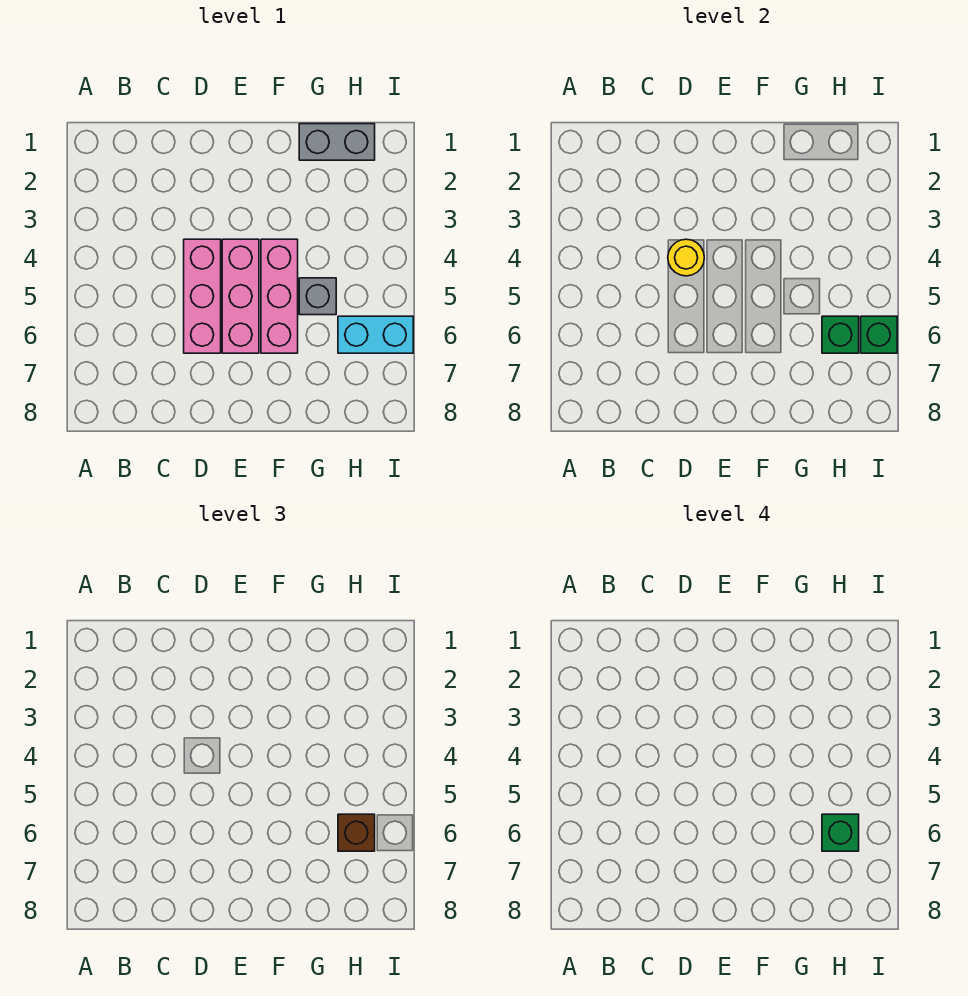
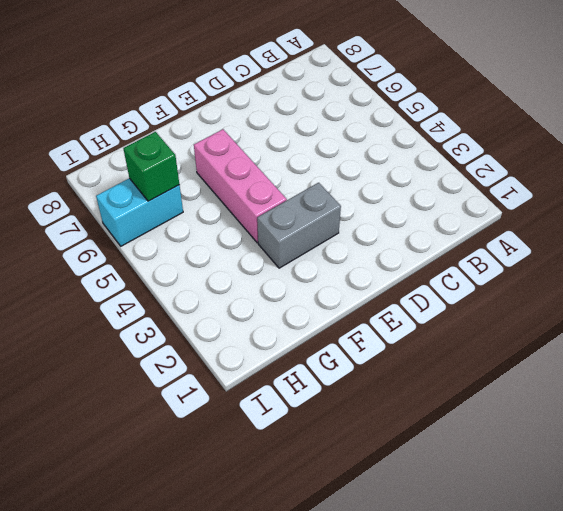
grey 1x2 brick [257,183,341,268] -> grey 1x2 brick moved to [299,124,375,160]
none -> pink 1x3 brick [184,239,221,353]
none -> pink 1x3 brick [222,239,259,353]

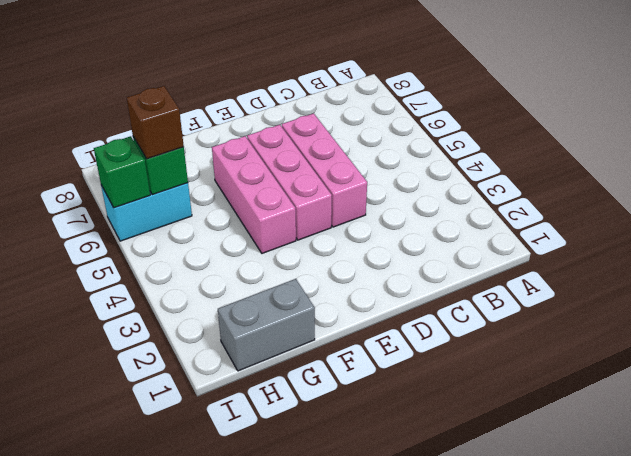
none -> grey 1x1 brick [299,278,336,315]
none -> yellow 1x1 round brick [668,239,704,276]

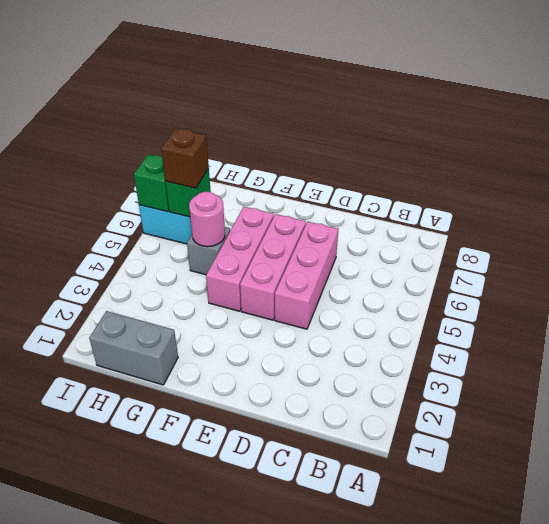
pink 1x1 round brick [189,192,225,247] -> none
none -> yellow 1x1 round brick [668,239,704,276]
none -> green 1x1 brick [822,814,859,851]

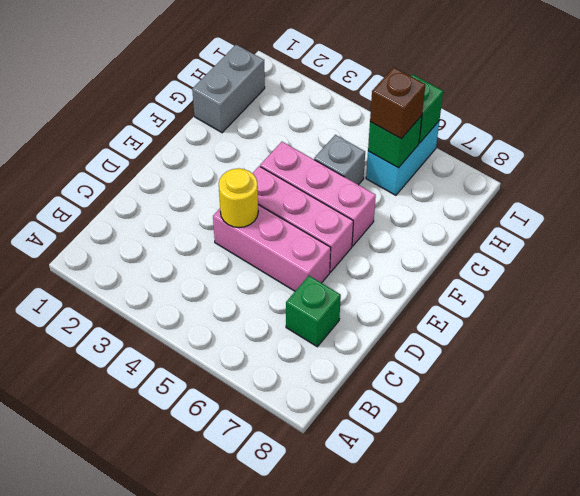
green 1x1 brick [286,276,341,347] -> green 1x1 brick moved to [822,814,859,851]

